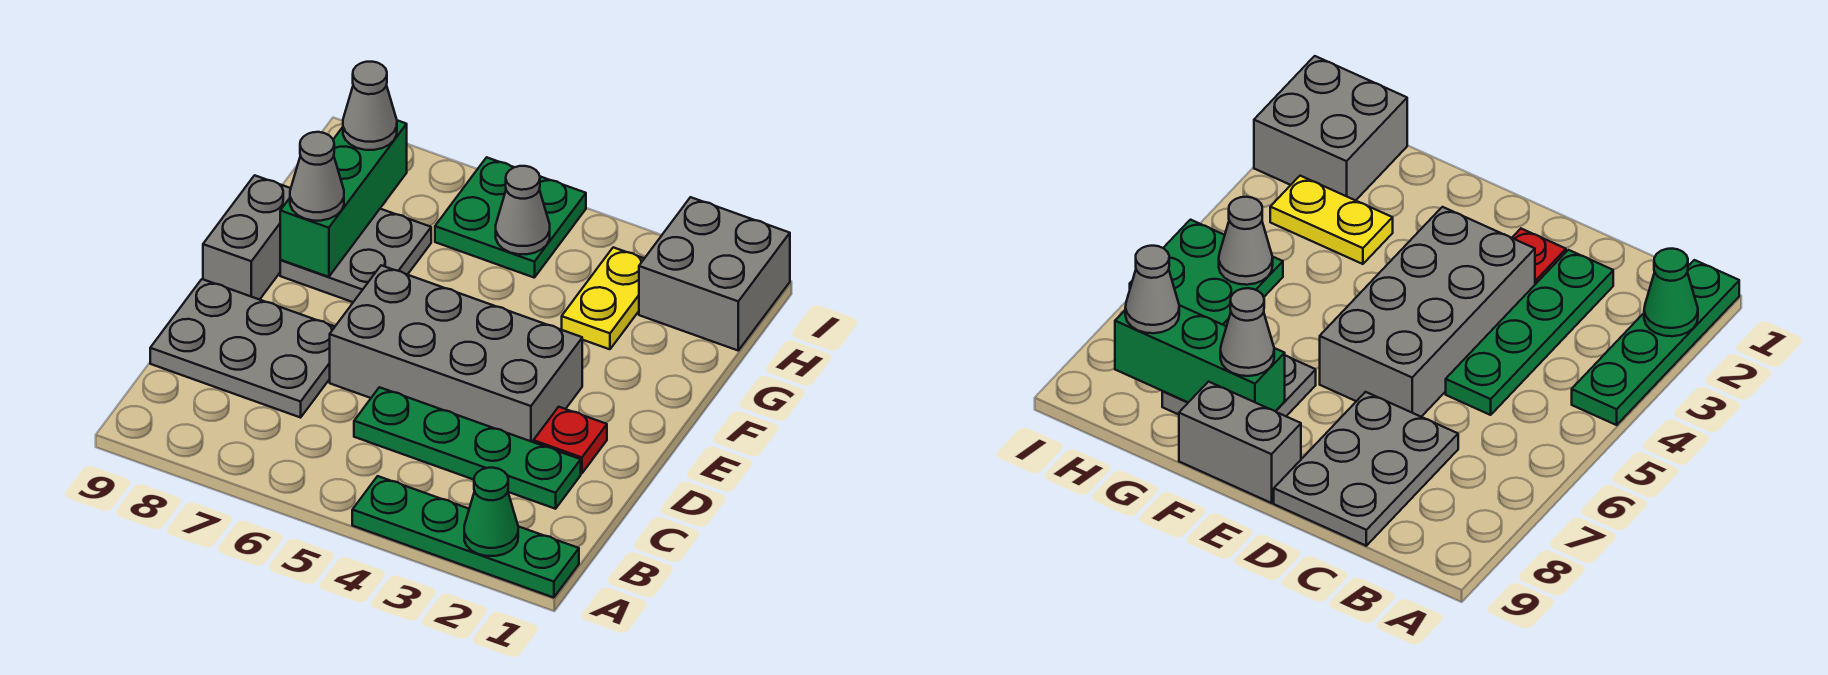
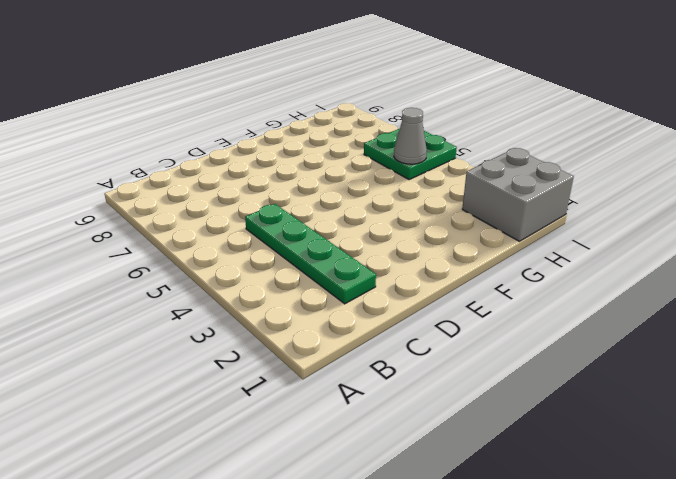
none -> green 1x4 plate [352,476,579,598]
none -> grey 2x3 plate [150,279,335,418]
none -> red 1x1 plate [533,407,607,473]

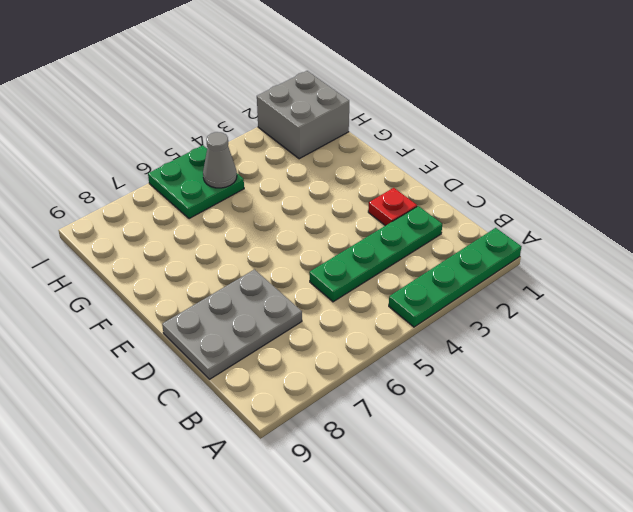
none -> grey 2x4 brick [330,265,582,442]
none -> grey 1x2 brick [203,175,291,300]
none -> grey 2x2 plate [280,209,431,302]

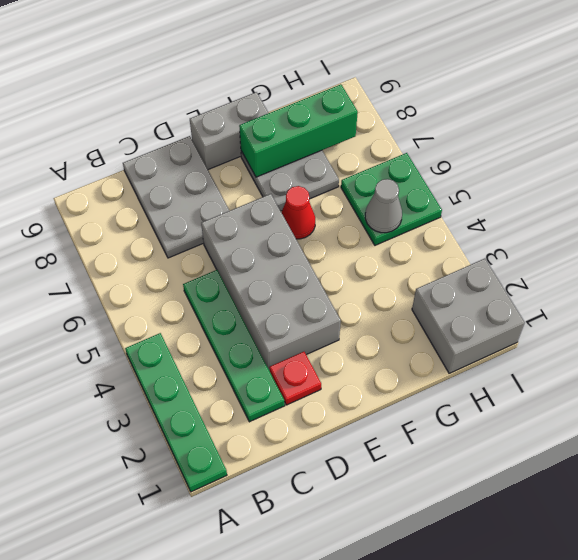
red 1x1 cone [281,186,315,239] -> none
none -> yellow 1x2 plate [562,247,644,349]
none -> green 1x1 cone [464,468,518,556]
none -> grey 1x1 cone [290,132,344,221]

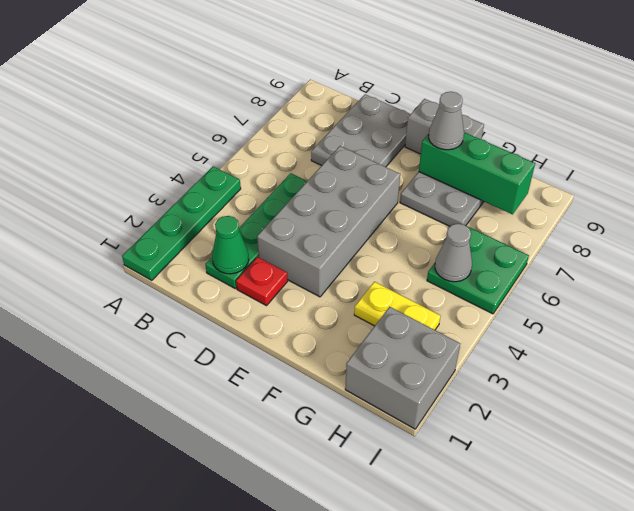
green 1x1 cone [212,216,249,274] -> green 1x1 cone moved to [464,468,518,556]
none -> grey 1x1 cone [343,62,397,150]

